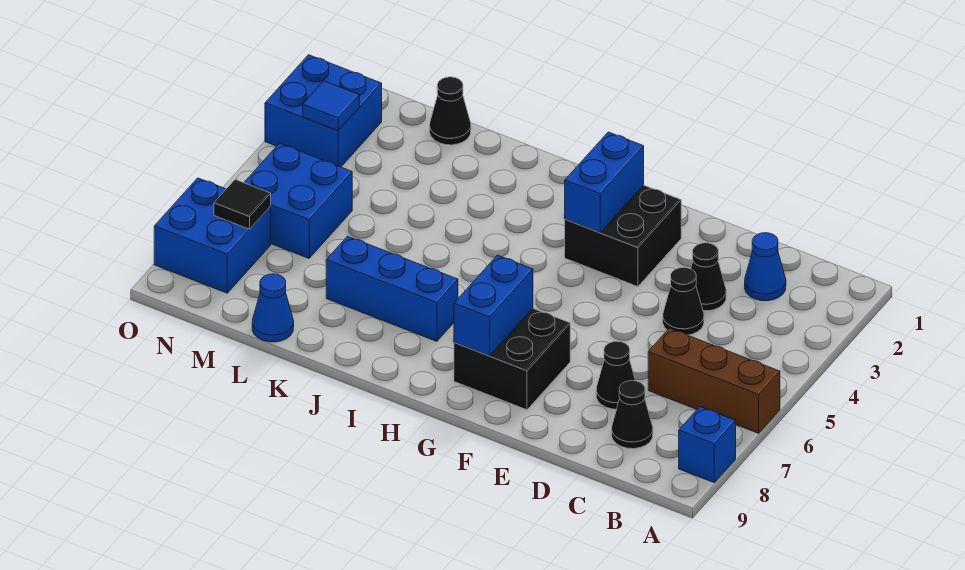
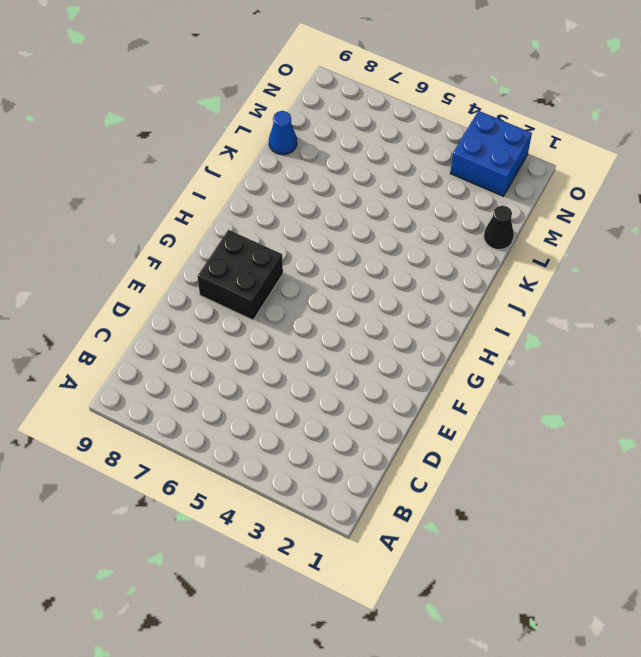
none -> brown 1x3 brick [648,328,780,433]
none -> blue 1x1 brick [679,407,736,482]
none -> blue 1x1 cone [745,233,786,301]

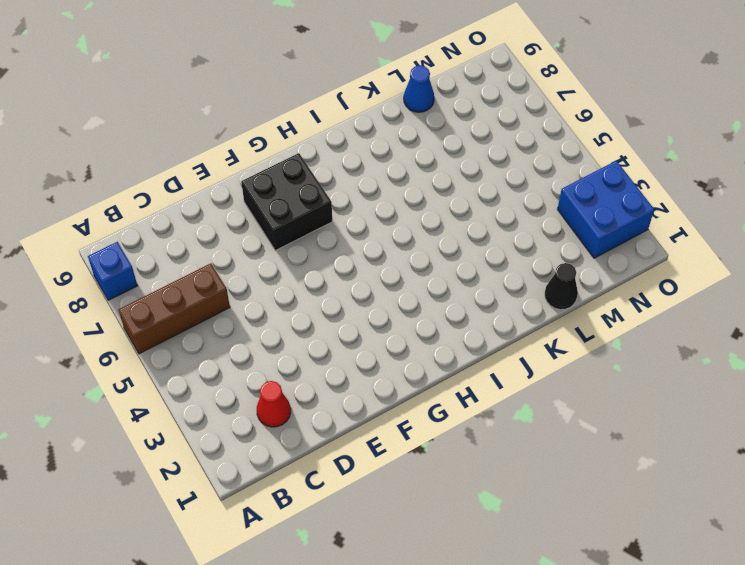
red 1x1 cone [257,381,291,427] -> blue 1x1 cone [745,233,786,301]
none -> black 1x1 cone [612,381,653,449]
none -> black 1x1 cone [691,243,726,311]
none -> black 1x1 cone [663,267,704,335]

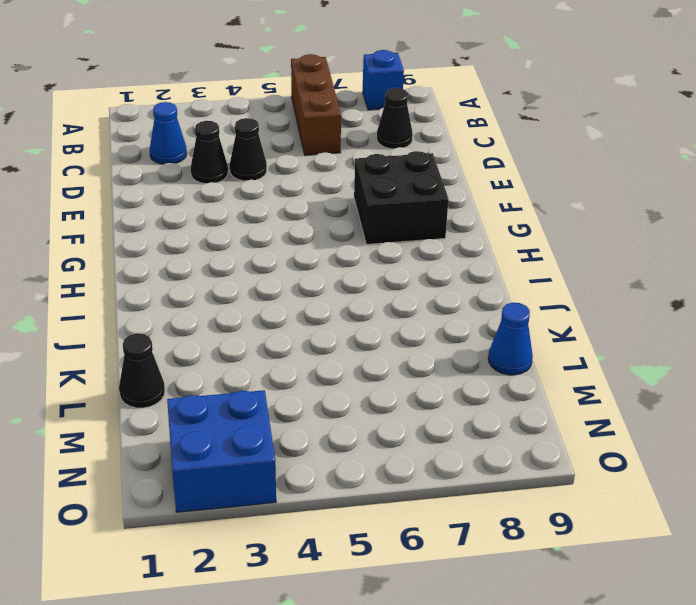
none -> black 1x1 cone [596,341,635,409]
none -> black 2x2 brick [565,185,681,287]
none -> blue 1x3 brick [326,236,458,341]

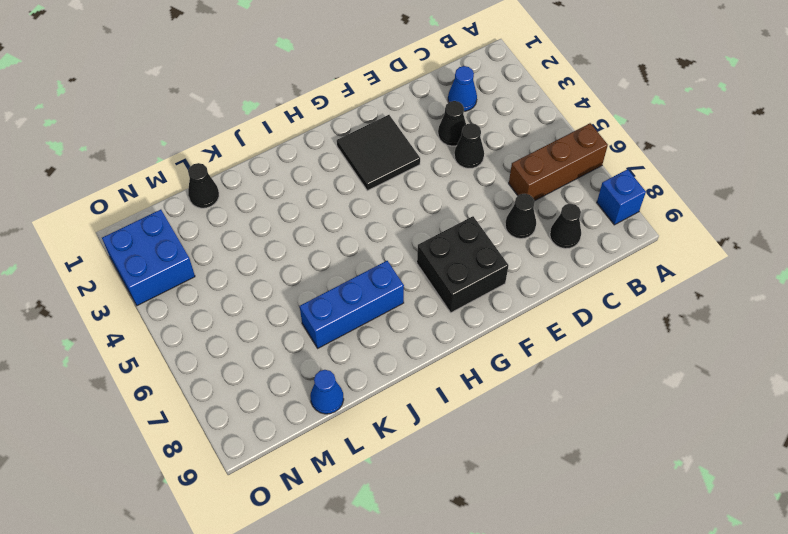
black 2x2 tile [337,115,420,191] -> black 2x2 brick [565,185,681,287]
none -> blue 2x2 brick [244,143,352,258]
none -> blue 2x2 brick [154,178,271,293]
none -> blue 1x2 brick [565,132,644,233]

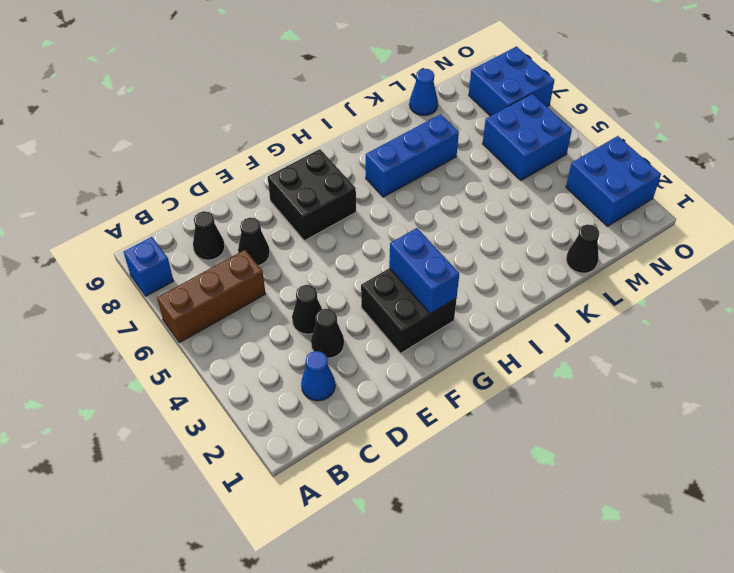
none -> blue 1x2 brick [454,255,533,356]
none -> blue 1x1 tile [303,81,359,131]
none -> black 1x1 tile [214,179,271,229]

